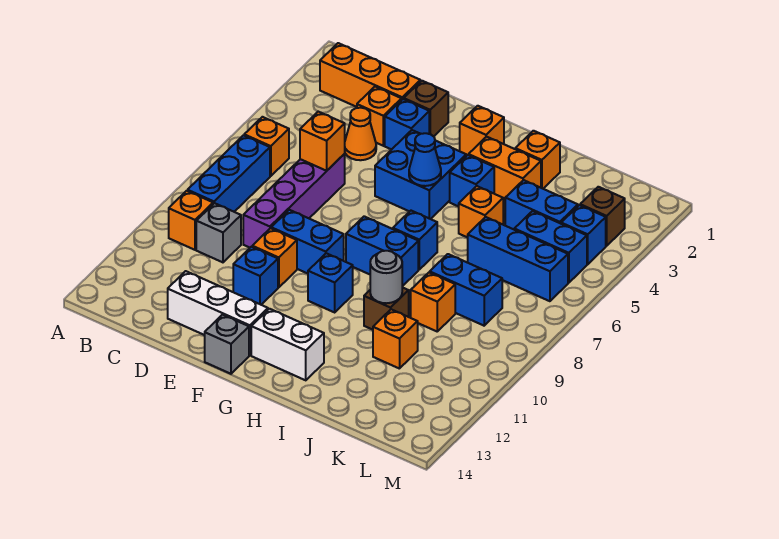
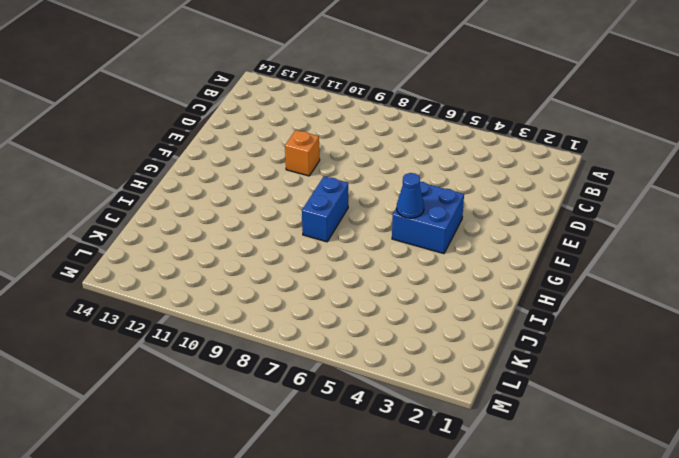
none -> orange 1x3 brick [320,43,420,107]
none -> orange 1x1 brick [244,117,289,176]
none -> blue 1x3 brick [188,135,270,212]
none -> orange 1x1 brick [169,191,213,250]

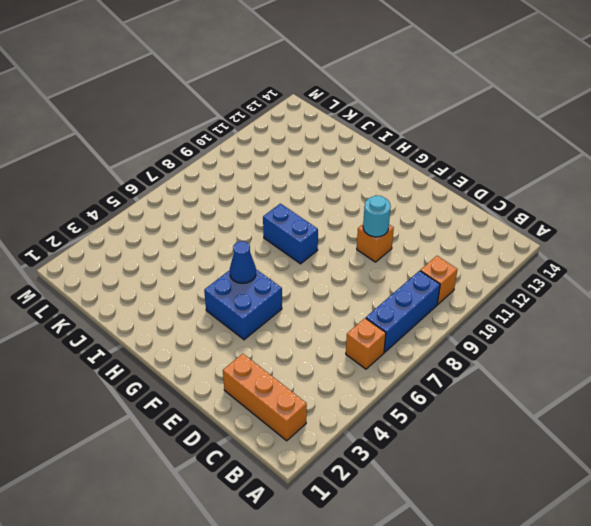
cyan 1x1 round brick [363,196,391,237] -> none
none -> grey 1x1 brick [196,203,241,262]
none -> orange 1x1 brick [357,87,401,146]
none -> orange 1x1 cone [345,108,376,160]
none -> purple 1x4 brick [243,154,345,248]

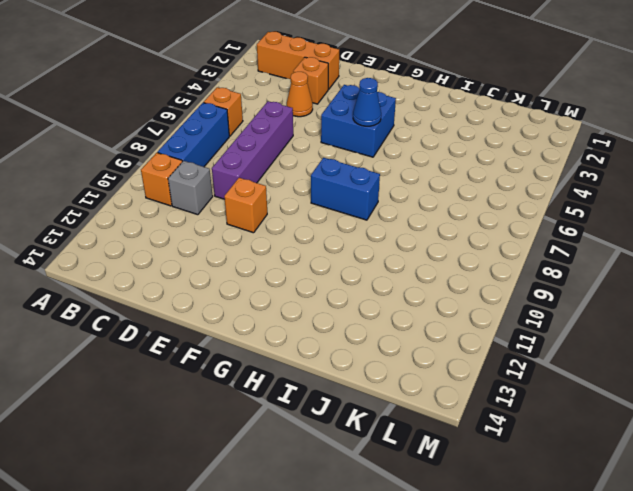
none -> white 1x3 brick [168,271,268,355]
none -> brown 1x1 brick [404,81,448,136]
none -> blue 1x1 brick [385,99,429,150]
none -> blue 1x2 brick [271,210,344,274]

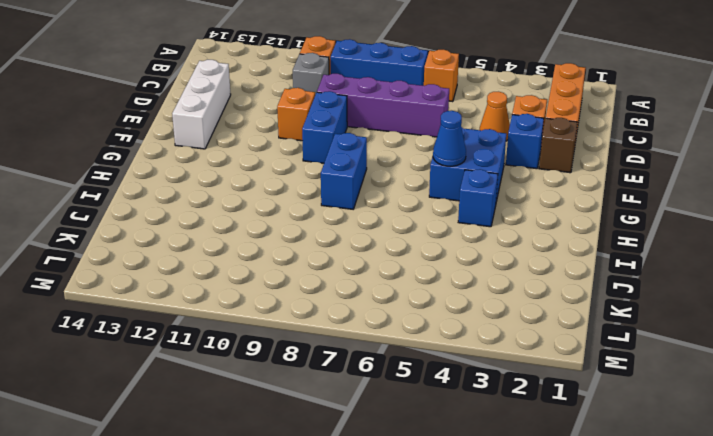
none -> blue 1x1 brick [233,247,278,305]
none -> grey 1x1 brick [205,315,249,374]
none -> orange 1x1 brick [460,106,504,156]
none -> blue 1x1 brick [308,253,353,312]

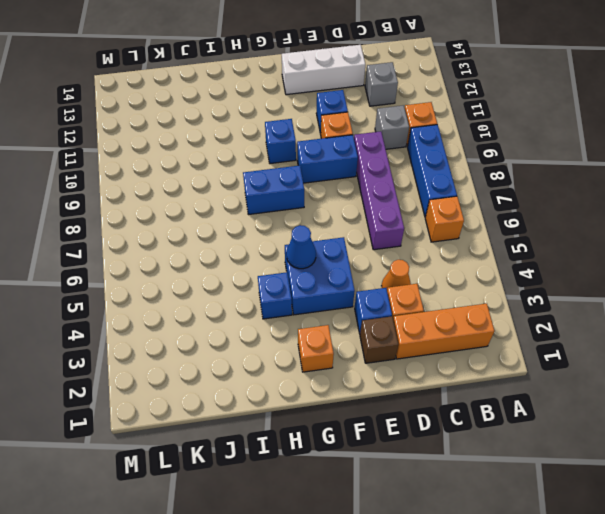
grey 1x1 brick [365,62,398,106] -> grey 1x1 brick moved to [205,315,249,374]
none -> white 1x2 brick [251,309,324,380]
none -> orange 1x2 brick [469,137,541,200]
none -> blue 1x1 brick [393,211,437,269]
none -> orange 1x1 brick [515,131,560,189]

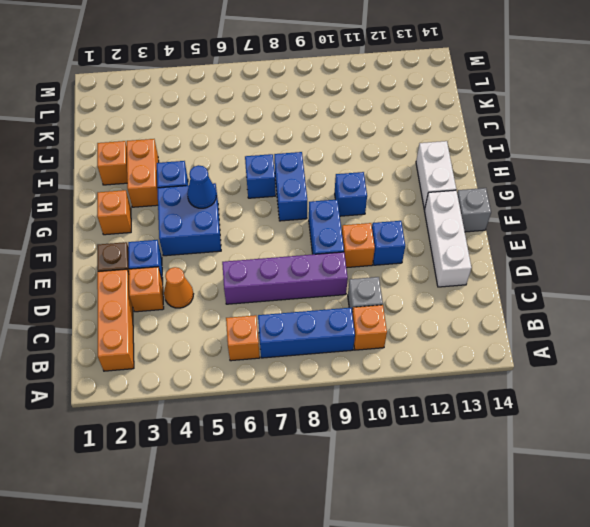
none -> orange 1x1 brick [459,186,503,238]
none -> brown 1x1 brick [364,287,409,330]
none -> blue 1x2 brick [505,180,578,229]
none -> blue 1x3 brick [468,217,568,301]

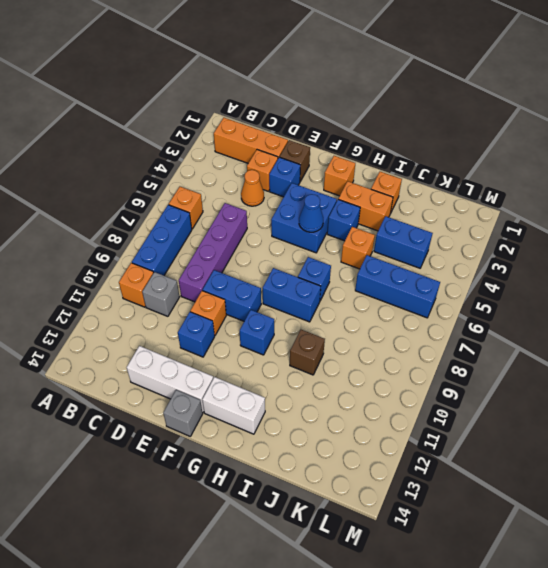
none -> blue 1x2 brick [430,254,502,326]
none -> orange 1x1 brick [411,272,455,331]
none -> orange 1x1 brick [373,309,418,369]
none -> blue 1x2 brick [514,211,587,283]

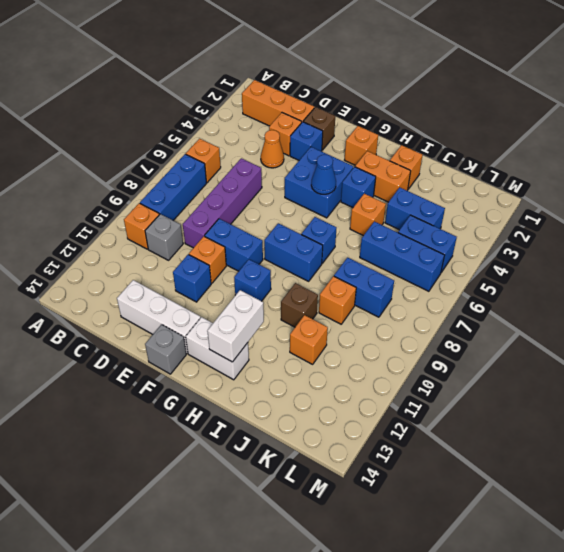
white 1x2 brick [207,290,264,362] -> none
none -> brown 1x1 brick [580,187,625,246]
none -> blue 1x1 brick [561,205,606,264]
none -> orange 1x1 brick [300,112,345,171]
none -> grey 1x1 round brick [370,251,402,303]

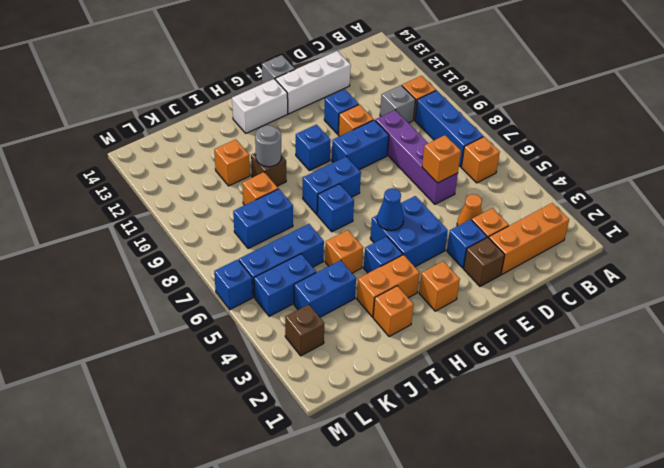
blue 1x1 brick [214,260,253,310] -> blue 1x1 brick moved to [561,205,606,264]

